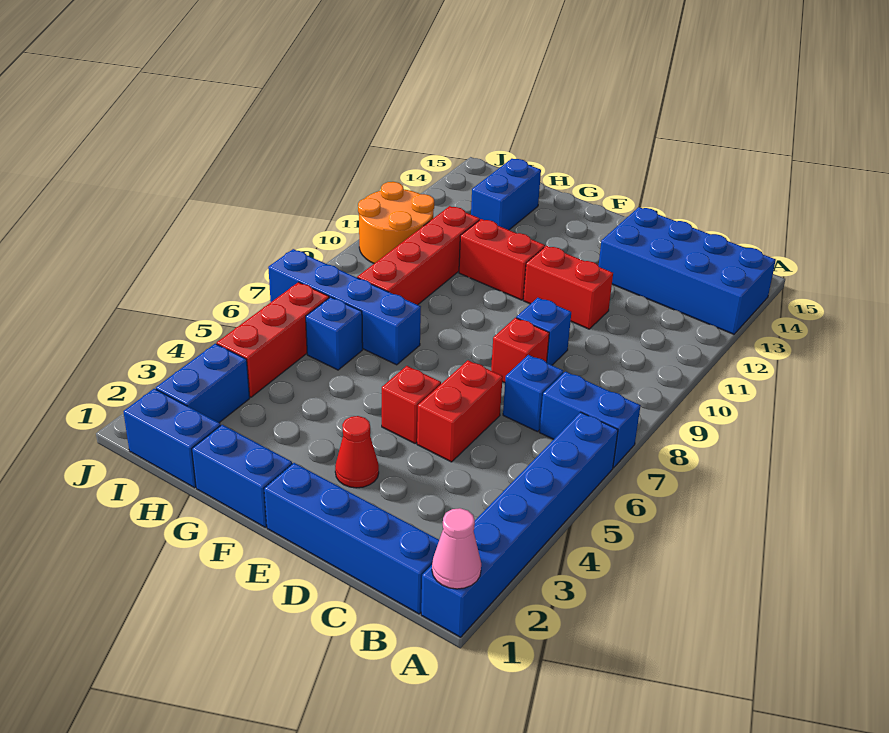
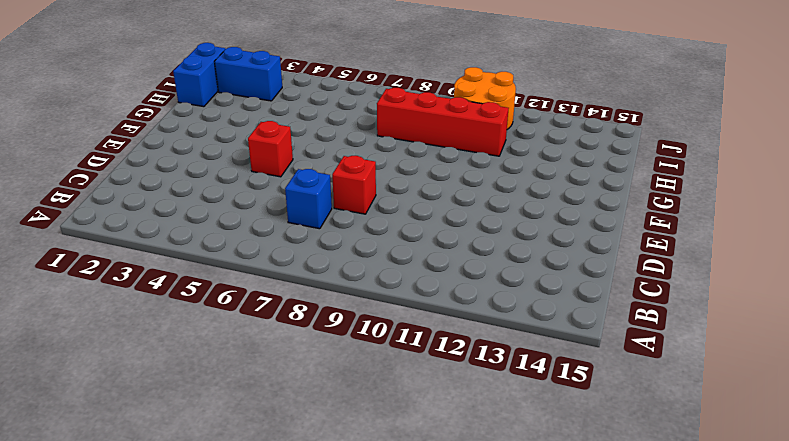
none -> blue 1x6 brick [421,412,618,637]
none -> blue 1x2 brick [539,372,641,468]
none -> blue 2x4 brick [599,207,776,334]

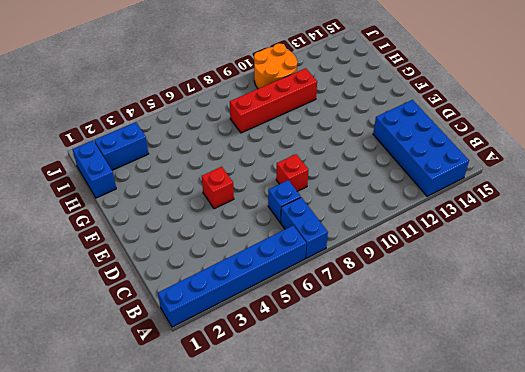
none -> blue 1x4 brick [264,463,439,614]
none -> red 1x2 brick [417,360,503,462]
none -> blue 1x1 brick [516,298,571,365]

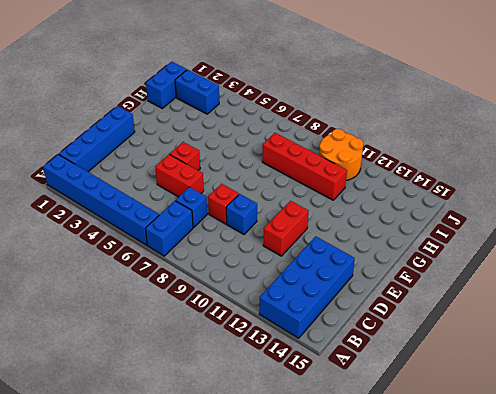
none -> red 1x1 cone [335,416,379,488]
none -> blue 1x2 brick [192,425,292,527]
none -> red 1x2 brick [459,219,545,300]

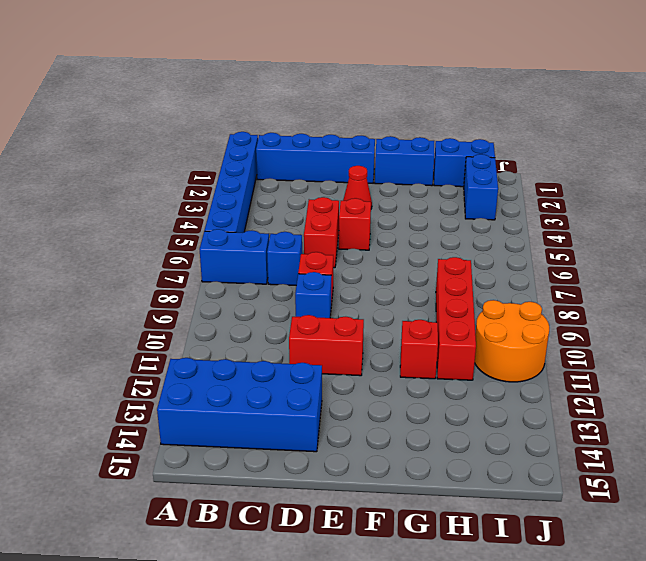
red 1x1 brick [400,320,438,379] -> red 1x2 brick [459,219,545,300]
none -> blue 1x4 brick [268,249,421,365]
none -> blue 1x1 brick [306,297,363,370]
none -> blue 1x2 brick [471,159,541,230]

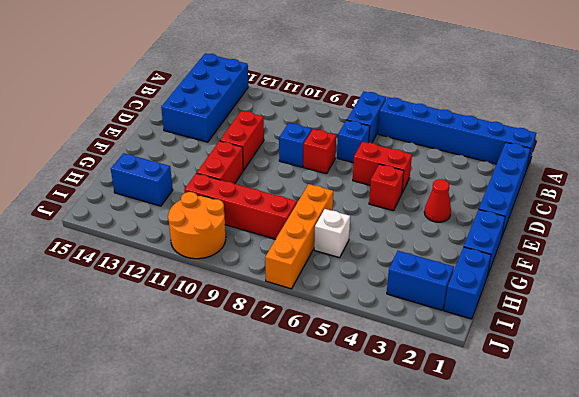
orange 1x4 brick [265,184,333,289] -> blue 1x4 brick [268,249,421,365]
white 1x1 brick [314,209,350,258] -> blue 1x1 brick [306,297,363,370]
none -> red 1x3 brick [217,282,329,397]
none -> pink 1x1 cone [432,508,481,589]

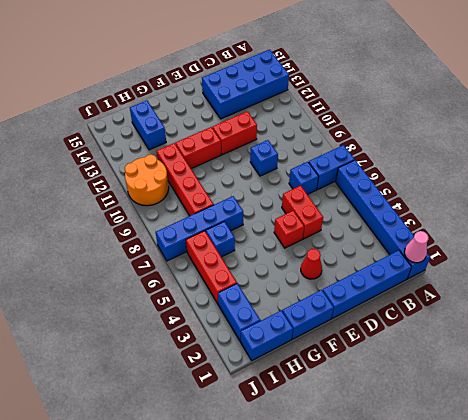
none -> red 1x1 brick [491,318,549,383]

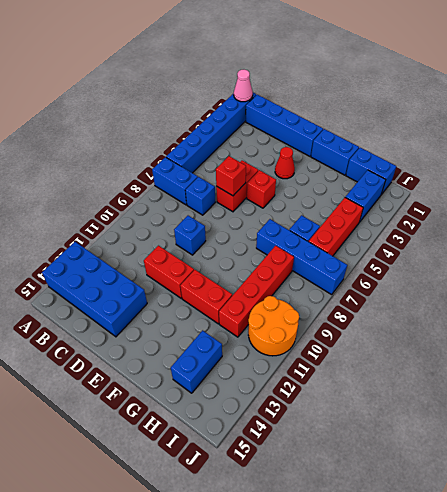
red 1x1 brick [216,156,246,196] -> red 1x1 brick moved to [491,318,549,383]

